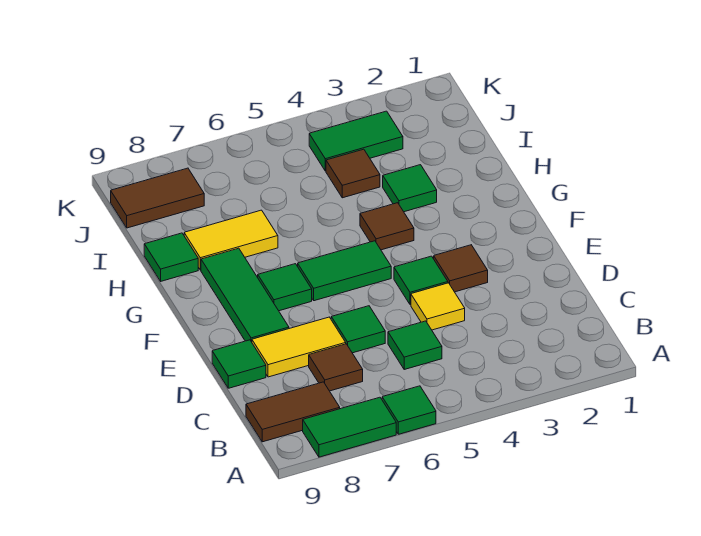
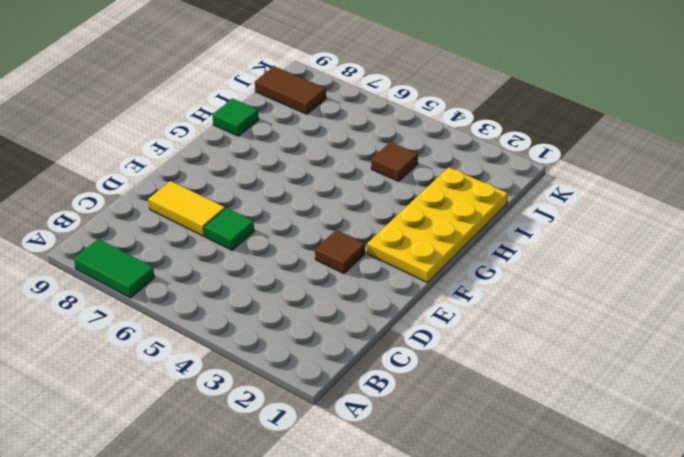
yellow 2x4 plate [367,168,508,282] -> none
none -> green 1x1 tile [382,386,436,434]
none -> brown 1x2 tile [246,382,340,442]
none -> green 1x1 tile [388,321,442,369]

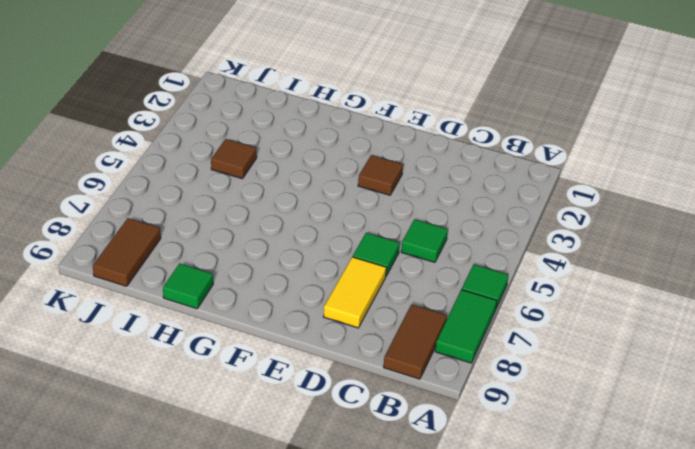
none -> brown 1x1 tile [309,344,363,391]
none -> yellow 1x1 tile [411,283,465,330]
none -> green 1x1 tile [212,340,266,388]

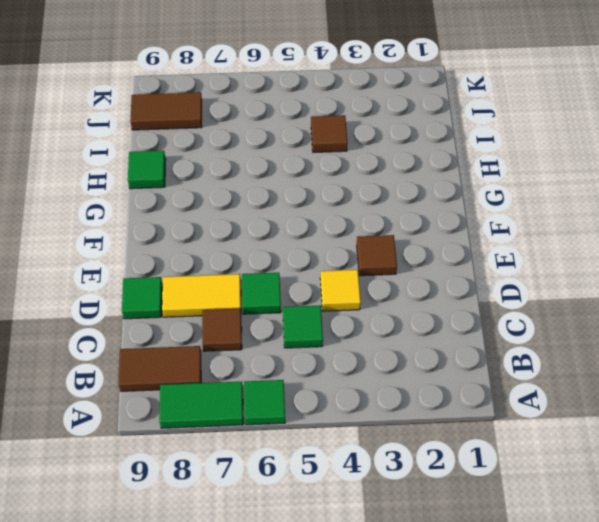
none -> green 1x1 tile [394,256,448,305]
none -> green 1x3 tile [201,248,289,342]
none -> green 1x2 tile [298,241,391,301]

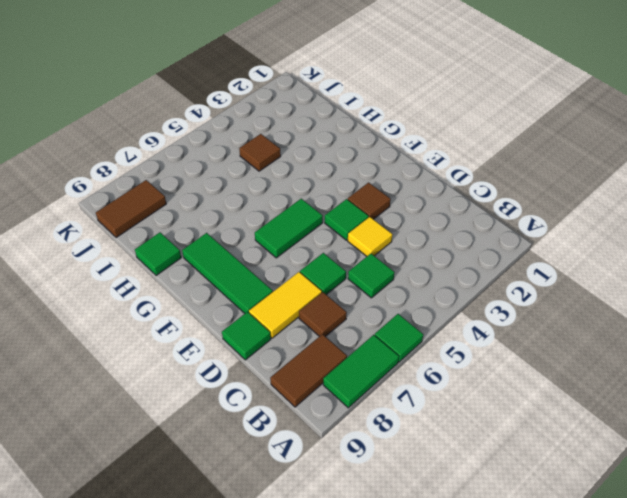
none -> green 1x1 tile [258,264,312,311]
none -> brown 1x1 tile [360,203,414,250]
none -> green 1x1 tile [383,165,437,212]

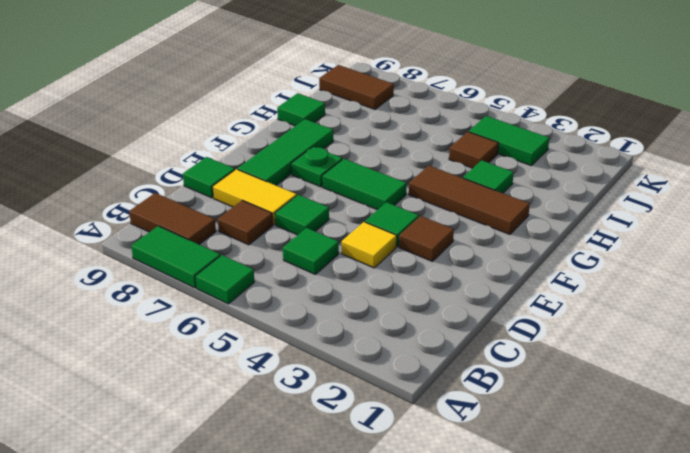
green 1x1 plate [292,147,342,187] -> green 1x1 tile [258,264,312,311]
brown 1x3 tile [409,166,530,234] -> brown 1x1 tile [360,203,414,250]
none -> yellow 1x2 tile [184,210,278,270]

